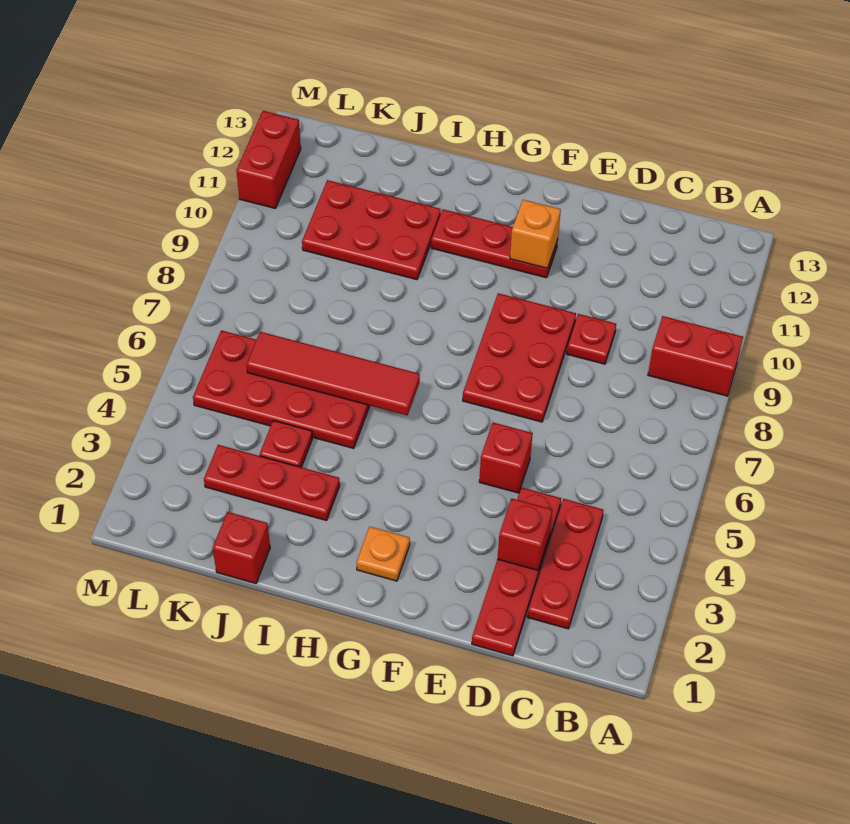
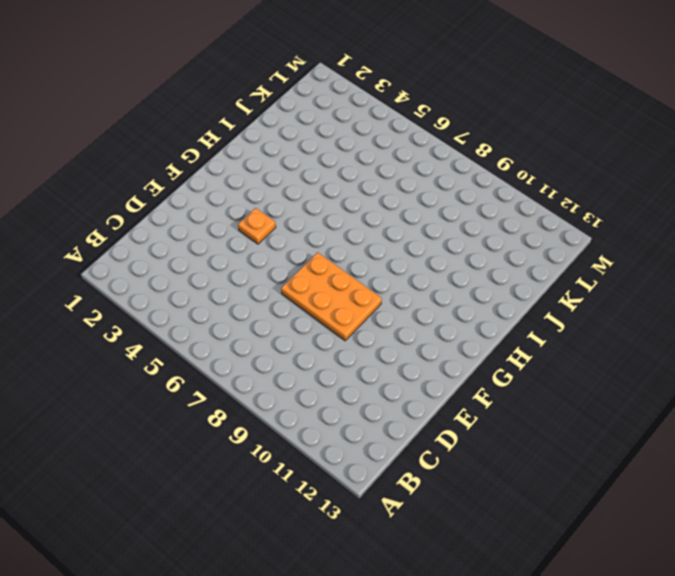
orange 2x3 plate [281,252,382,341] -> red 2x3 plate [463,293,576,422]
orange 1x1 plate [238,208,276,244] -> orange 1x1 plate moved to [356,527,410,581]
none -> red 1x2 brick [648,316,743,396]
none -> red 1x3 plate [528,499,604,629]
none -> red 1x4 plate [472,487,561,656]

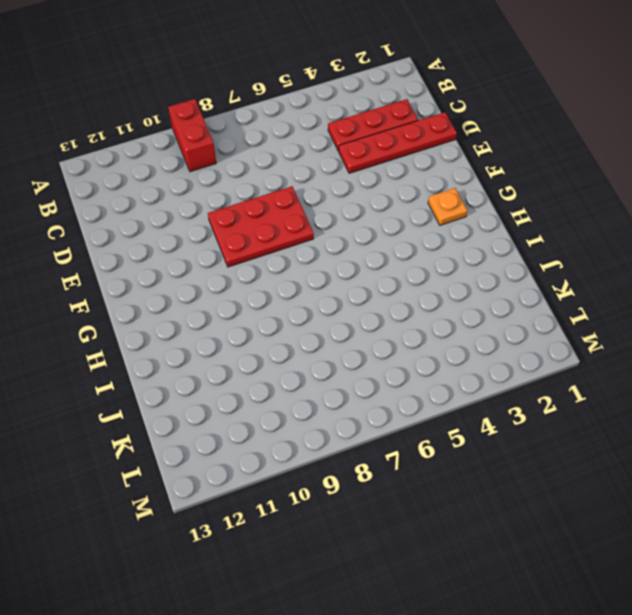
none -> red 1x1 plate [567,314,616,364]
none -> red 1x1 brick [479,423,533,493]
none -> red 1x3 plate [431,209,558,278]

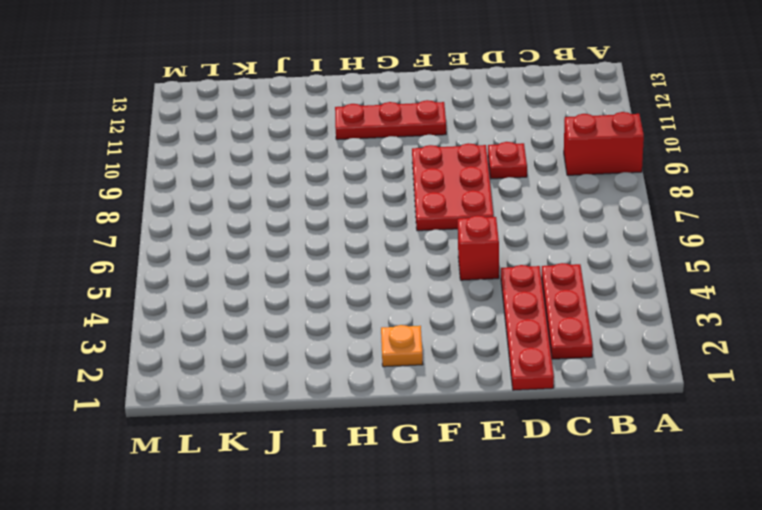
none -> red 1x3 plate [204,445,340,521]
none -> red 2x4 plate [193,330,370,448]
none -> red 2x3 plate [302,180,441,280]

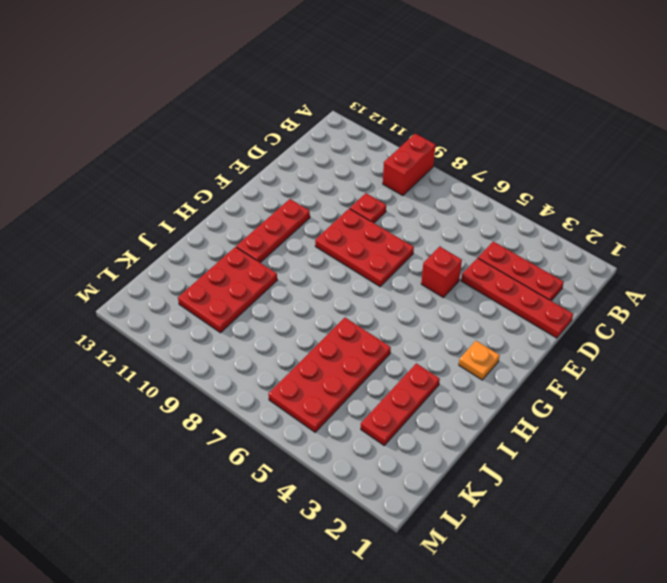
none -> red 1x1 brick [213,512,270,583]
none -> red 1x1 plate [260,420,312,467]
none -> red 1x2 brick [236,111,301,208]

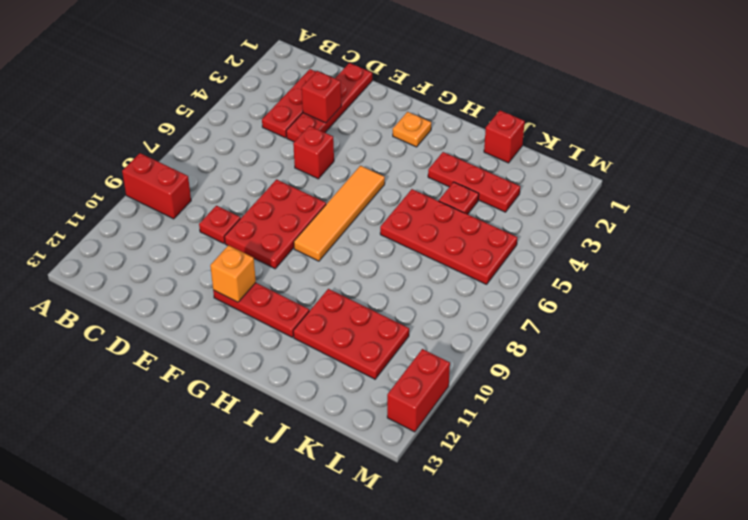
orange 1x4 tile [294,166,385,261] -> none
none -> red 1x4 tile [246,332,420,415]

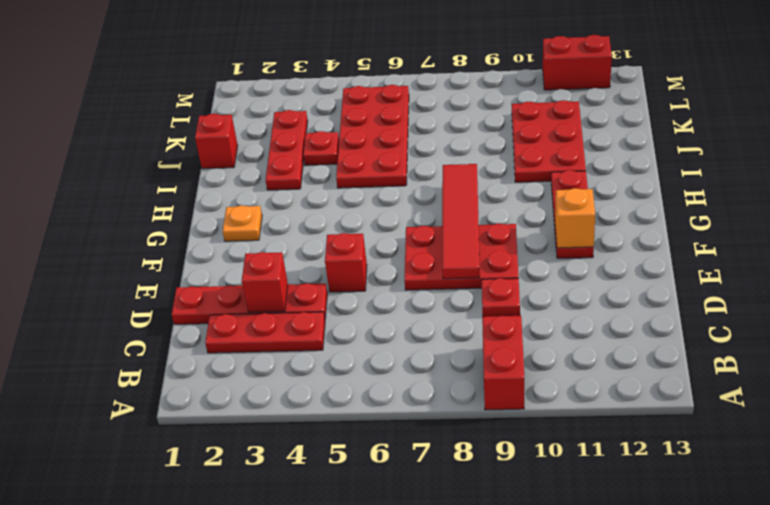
red 1x4 tile [442,164,480,279] -> red 1x4 tile moved to [246,332,420,415]

